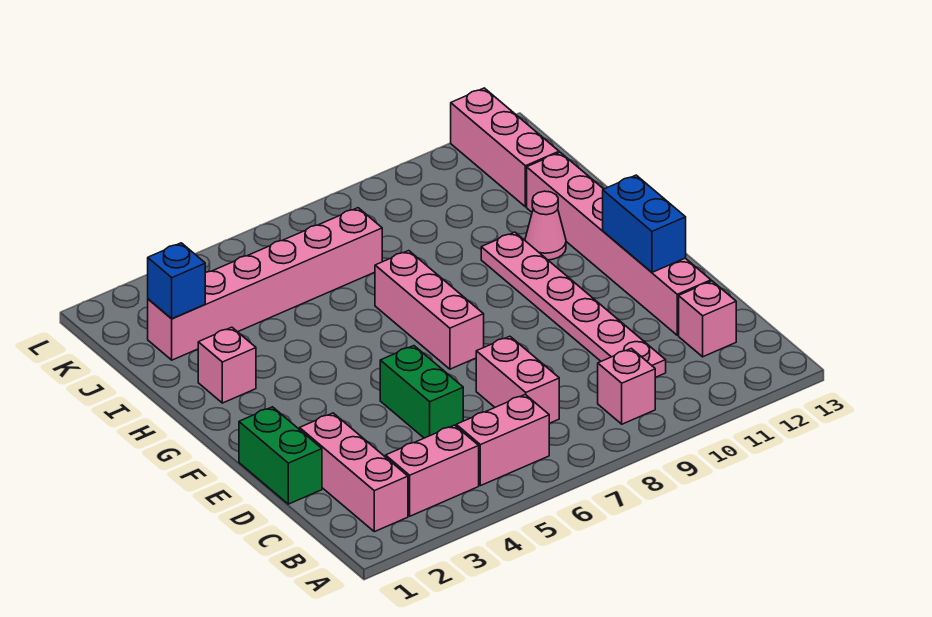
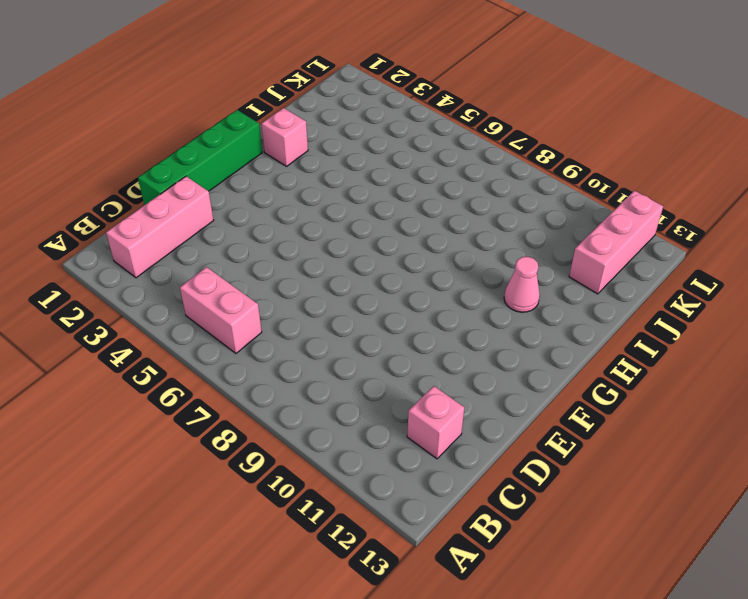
green 1x4 brick [138,110,262,205] -> green 1x2 brick [239,407,322,504]
none -> pink 1x2 brick [386,425,479,516]
none -> pink 1x1 brick [598,348,655,424]
none -> pink 1x2 brick [476,336,559,423]

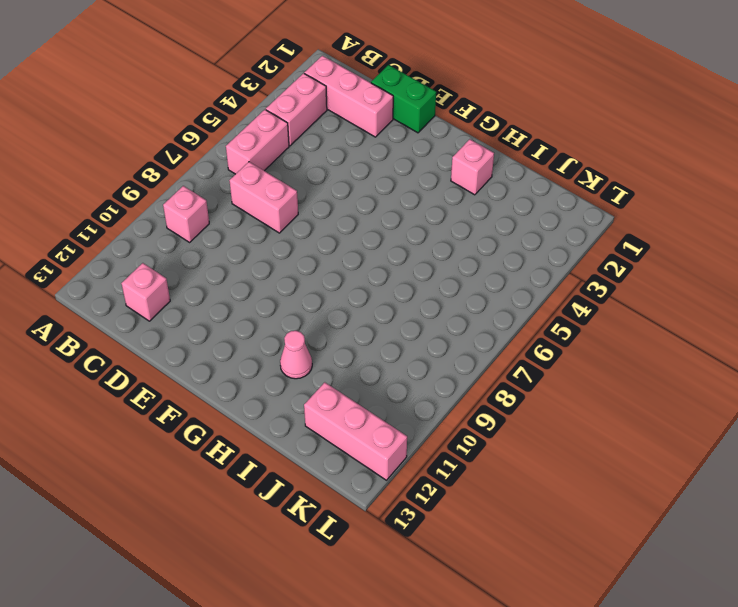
none -> pink 1x6 plate [481,232,666,377]
none -> green 1x2 brick [380,346,463,438]
none -> pink 1x6 brick [527,152,711,335]

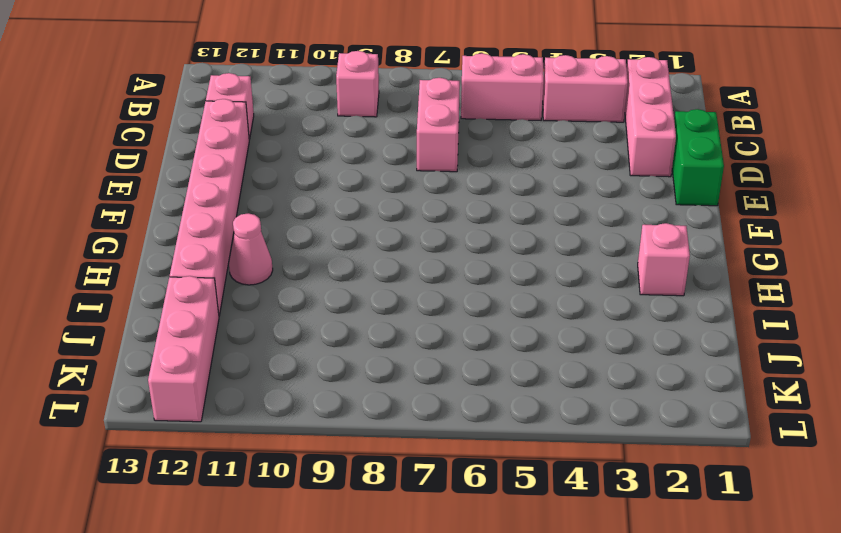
none -> pink 1x6 plate [481,232,666,377]
none -> green 1x2 brick [380,346,463,438]
none -> pink 1x3 brick [375,251,484,369]

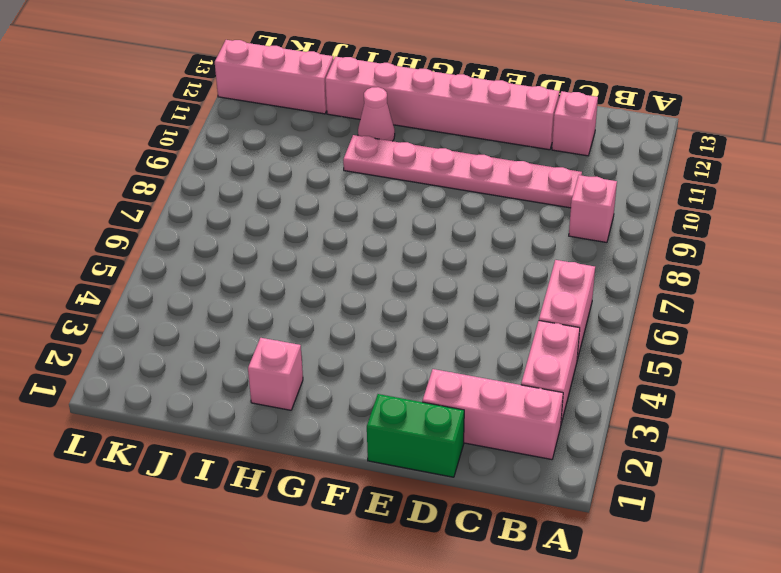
none -> pink 1x2 brick [476,336,559,423]
none -> green 1x2 brick [380,346,463,438]
none -> pink 1x3 brick [375,251,484,369]

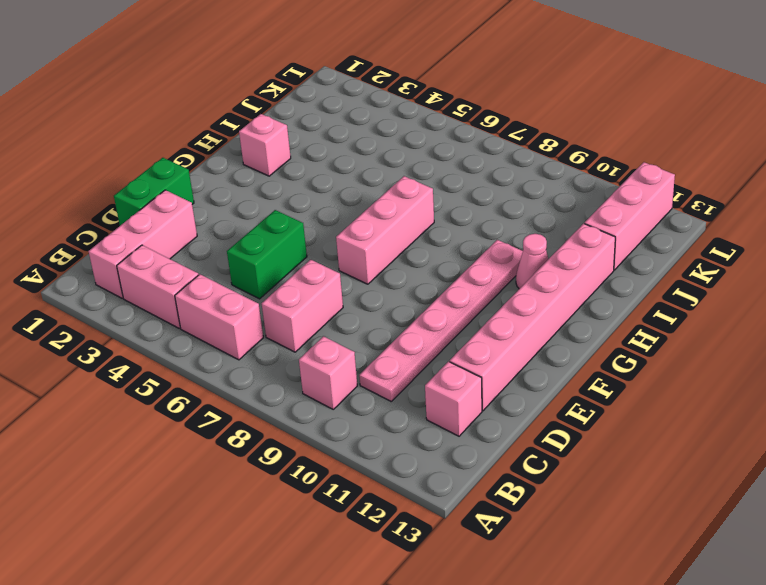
none -> pink 1x6 brick [148,208,382,360]
none -> blue 1x2 brick [603,175,686,272]
none -> blue 1x1 brick [148,243,205,319]

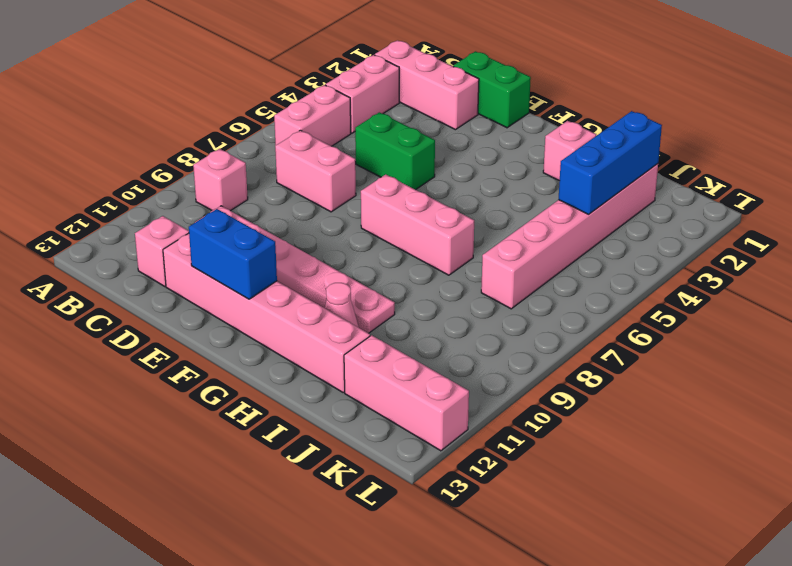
blue 1x3 brick [559,111,662,214] -> blue 1x1 brick [148,243,205,319]

